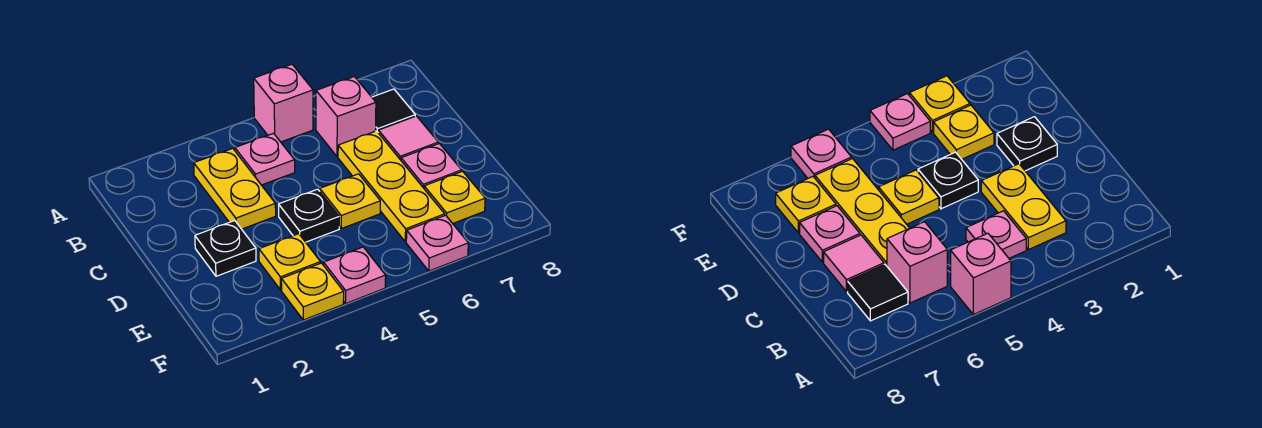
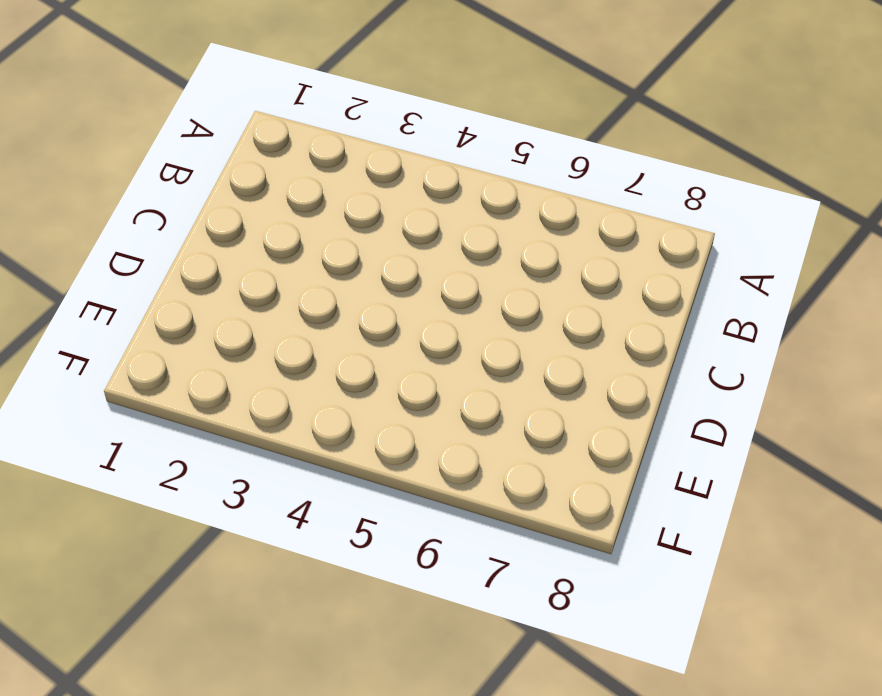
none -> pink 1x1 brick [254,64,313,142]
none -> yellow 1x2 plate [194,148,276,229]
none -> pink 1x1 plate [235,133,295,185]

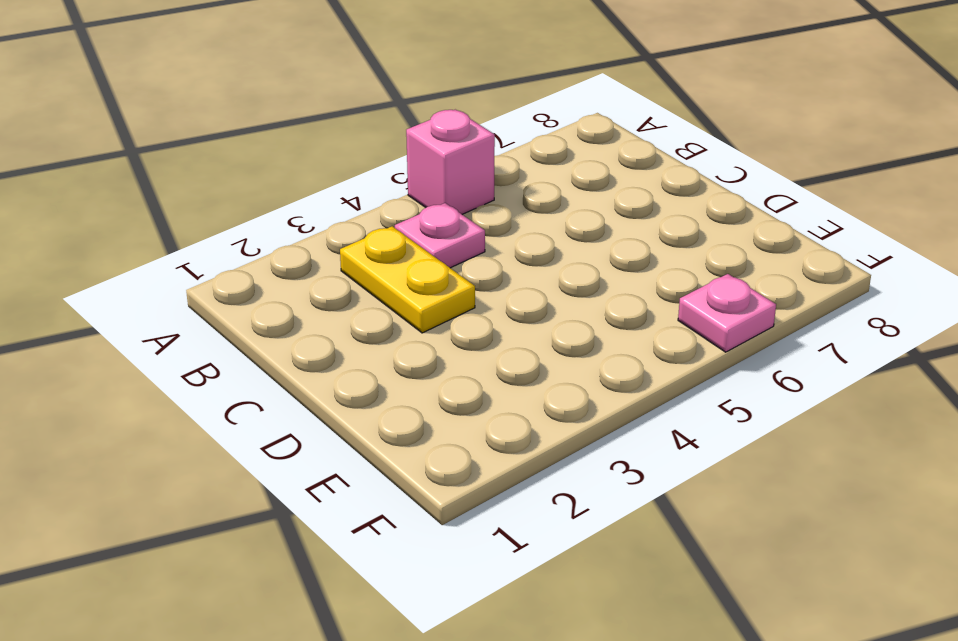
none -> pink 1x1 brick [316,77,376,157]
none -> black 1x1 tile [372,89,415,132]
none -> yellow 1x3 plate [338,131,445,242]

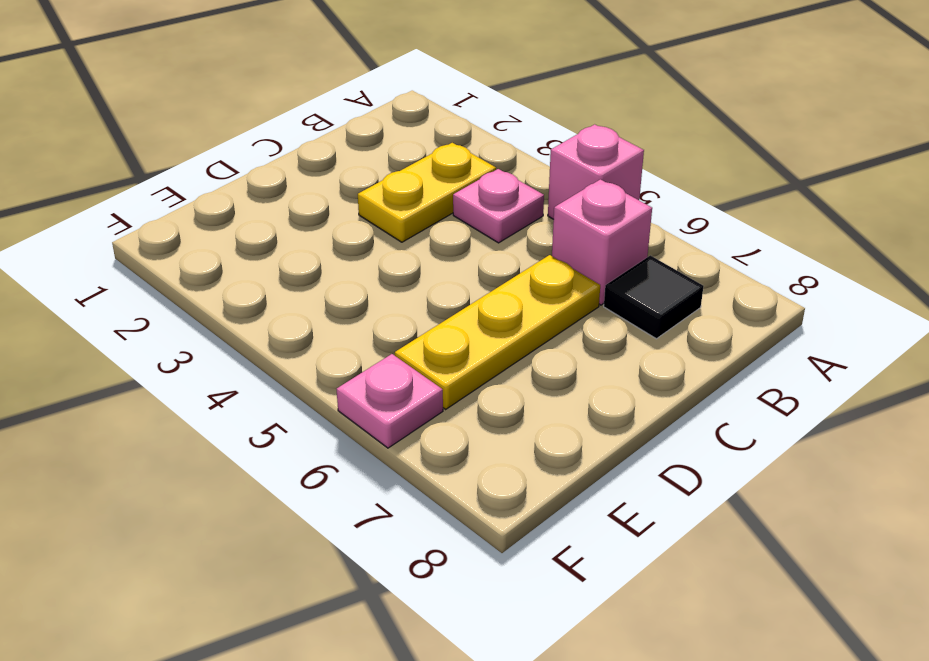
none -> pink 1x1 tile [378,116,438,160]
none -> black 1x1 plate [195,221,256,276]
none -> black 1x1 plate [279,189,339,242]

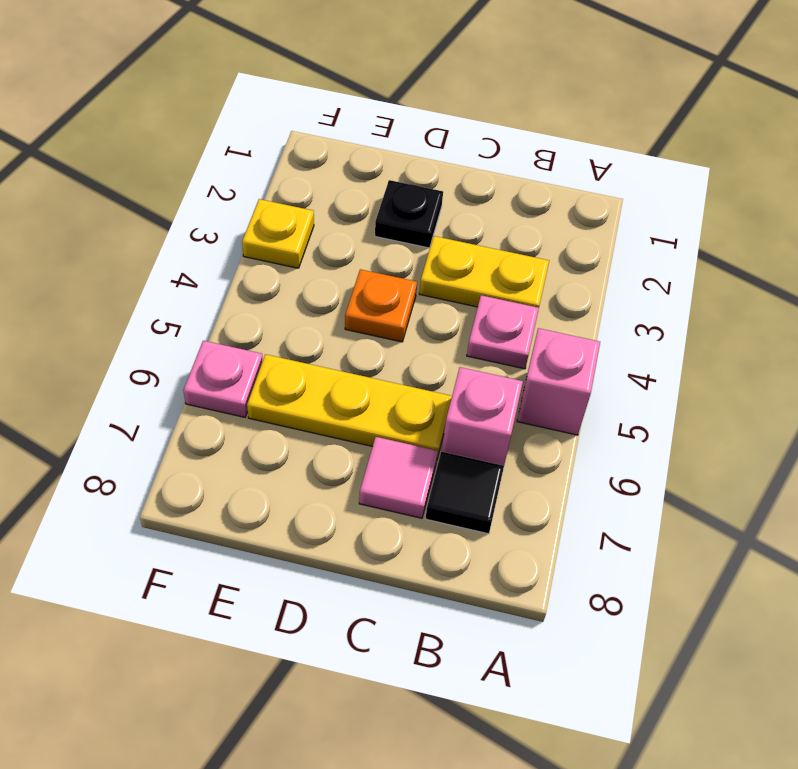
orange 1x1 plate [345,269,417,342] -> black 1x1 plate [279,189,339,242]
none -> yellow 1x1 plate [320,174,380,228]
none -> pink 1x1 plate [401,144,462,188]
none -> yellow 1x1 plate [259,234,320,290]

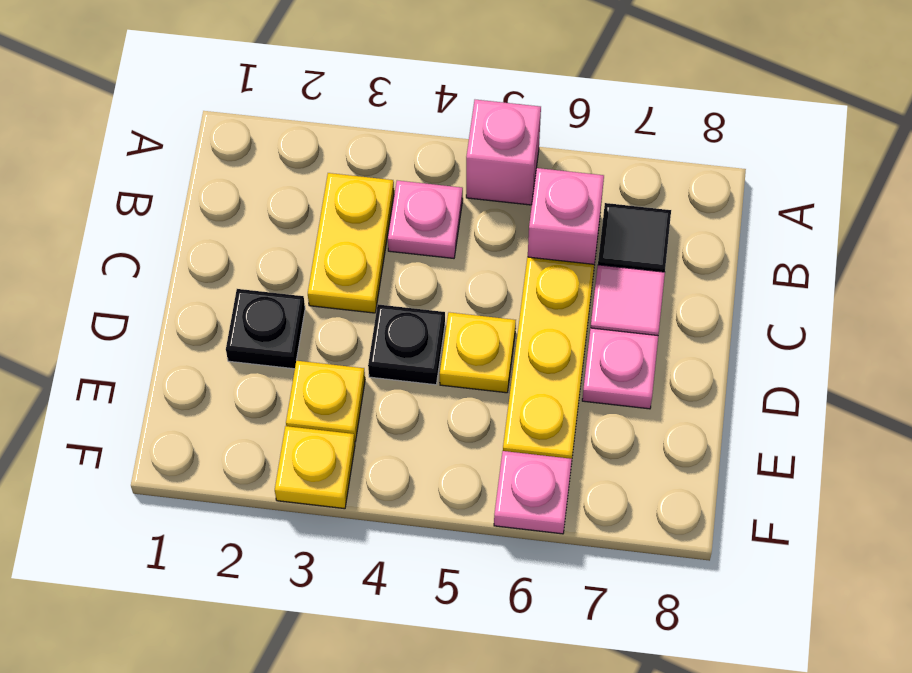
none -> yellow 1x1 plate [424,171,485,223]
none -> pink 1x1 plate [324,247,386,304]

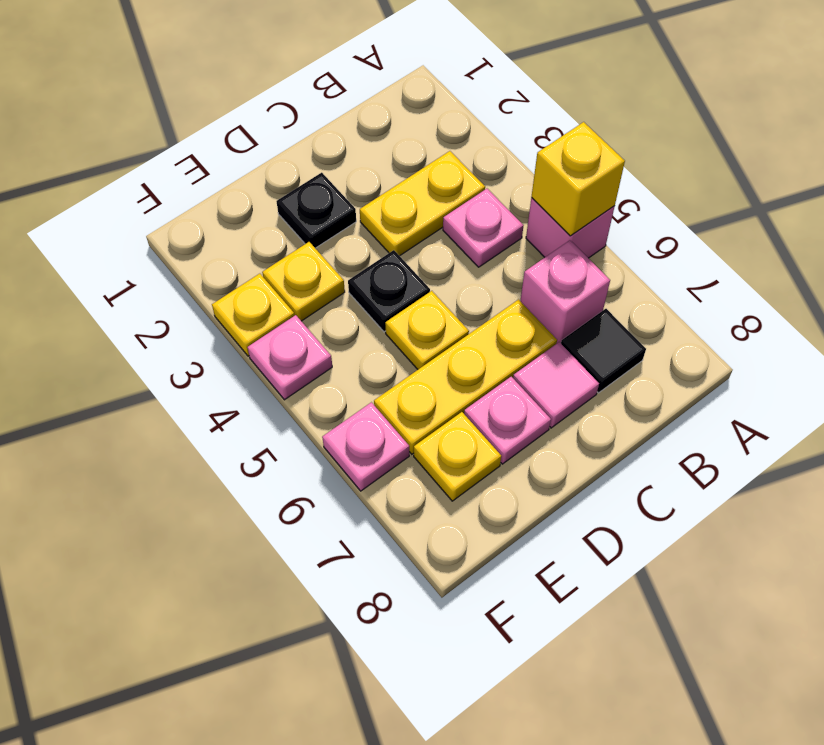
yellow 1x1 brick [531,122,625,236] -> none

